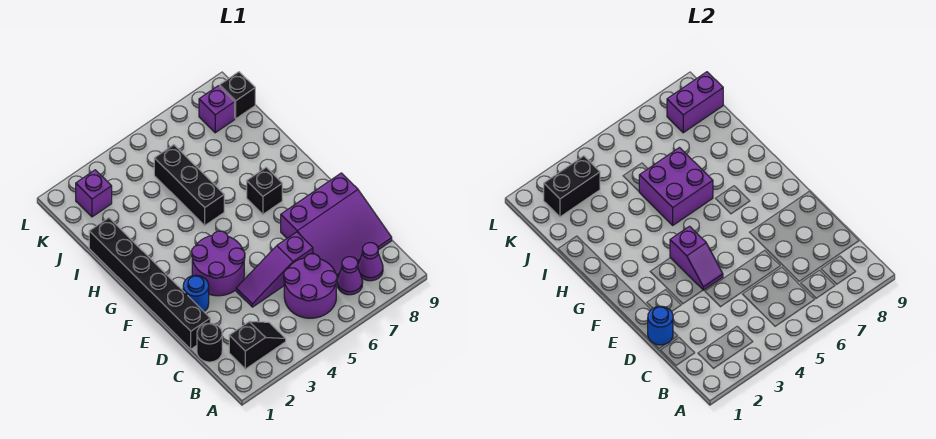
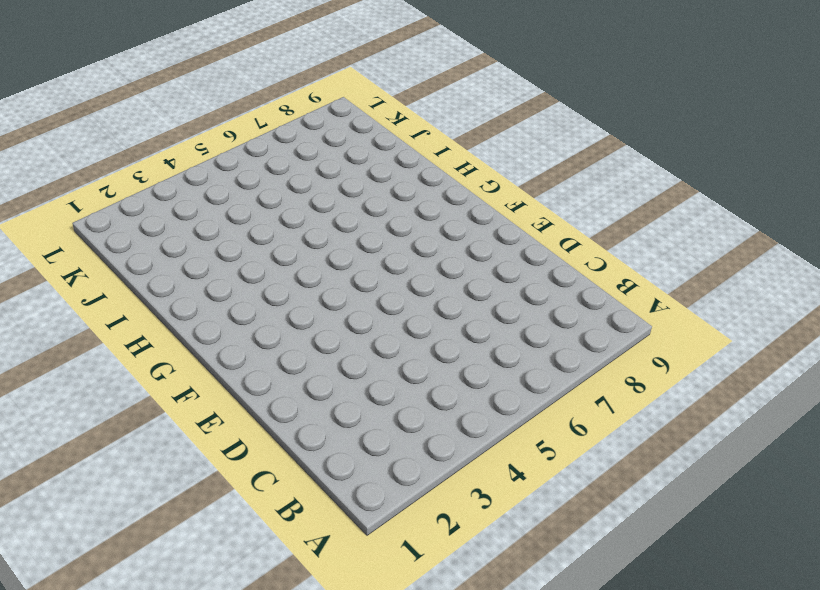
none -> black 1x2 slope [229,321,286,369]
none -> purple 2x2 round brick [284,254,337,318]
none -> purple 1x1 cone [337,257,363,295]

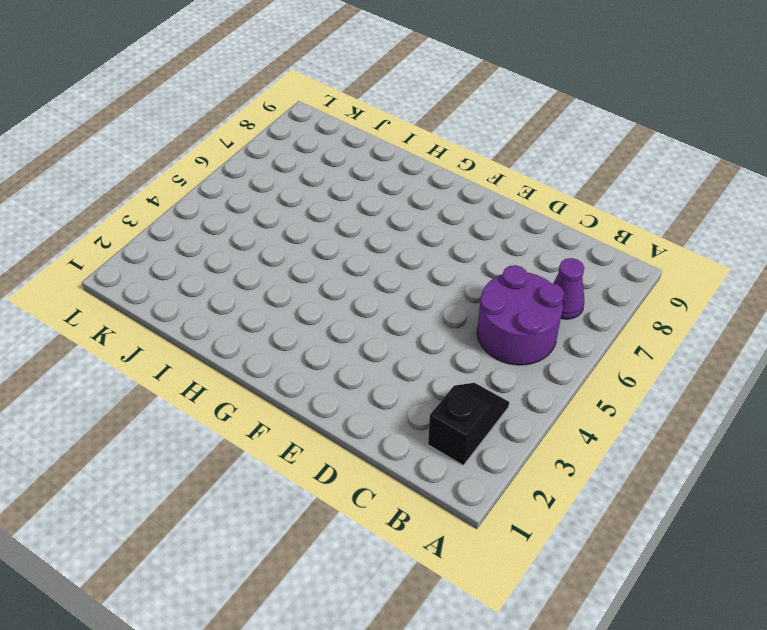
none -> purple 1x1 cone [358,243,383,281]
none -> black 1x1 round brick [197,323,222,362]
none -> purple 3x3 slope [281,173,392,278]

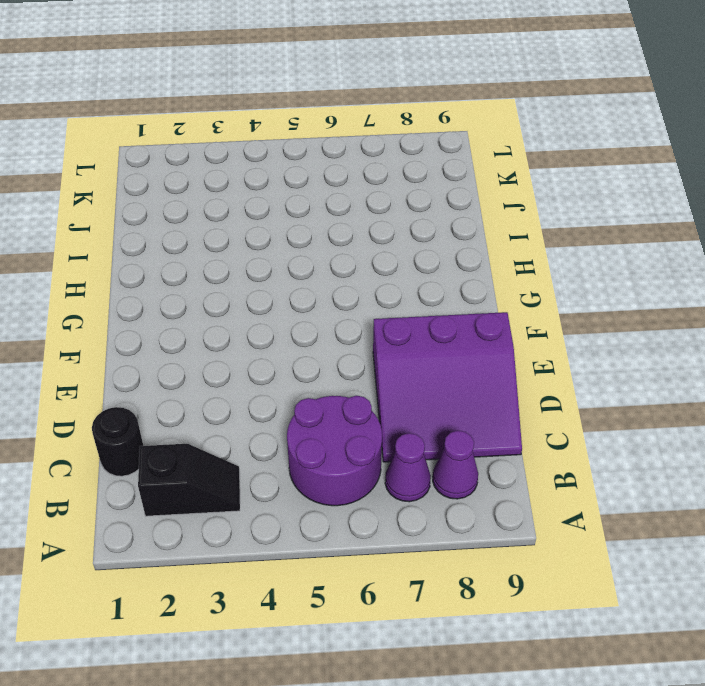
none -> black 1x6 brick [89,218,210,349]
none -> purple 1x3 slope [236,232,313,307]
none -> blue 1x1 round brick [183,275,209,311]

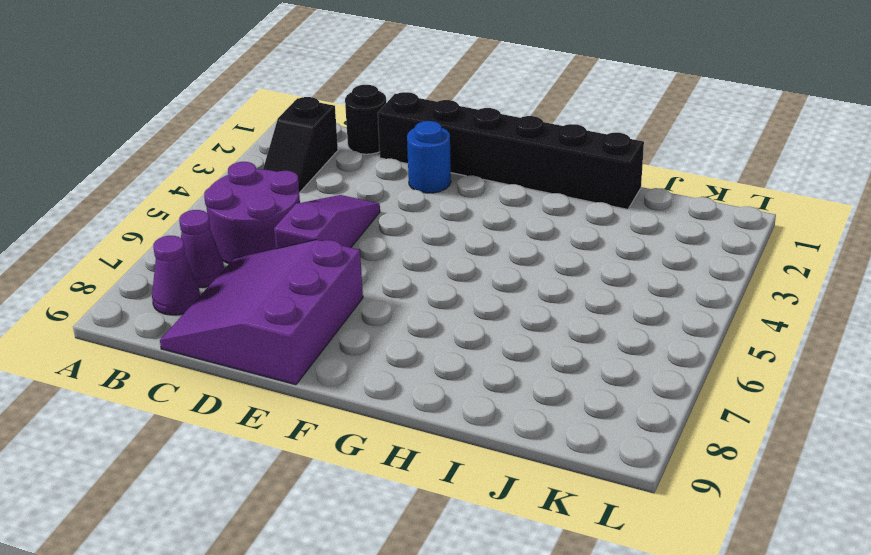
none -> purple 2x2 round brick [192,231,245,296]
none -> black 1x1 brick [247,167,282,214]
none -> black 1x3 brick [154,145,224,225]

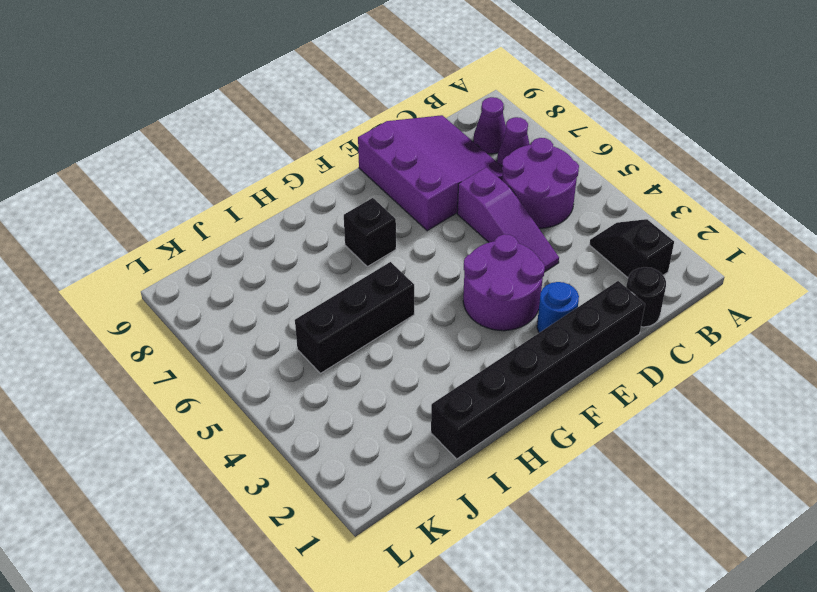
none -> purple 1x1 brick [76,170,112,217]
none -> purple 1x1 brick [199,86,235,133]
none -> black 1x1 brick [220,72,255,119]

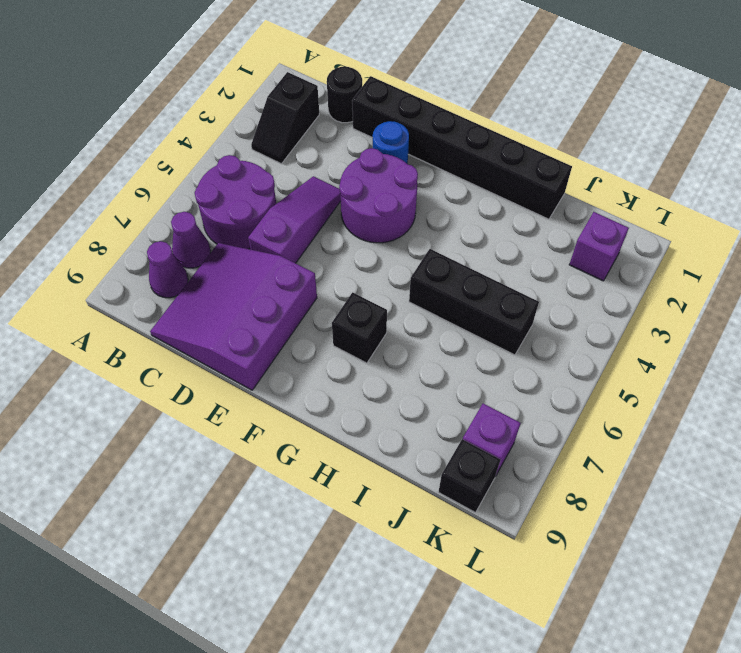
none -> blue 1x1 round brick [648,306,673,345]
none -> purple 1x2 slope [670,226,723,290]
none -> purple 2x2 brick [639,148,713,225]

